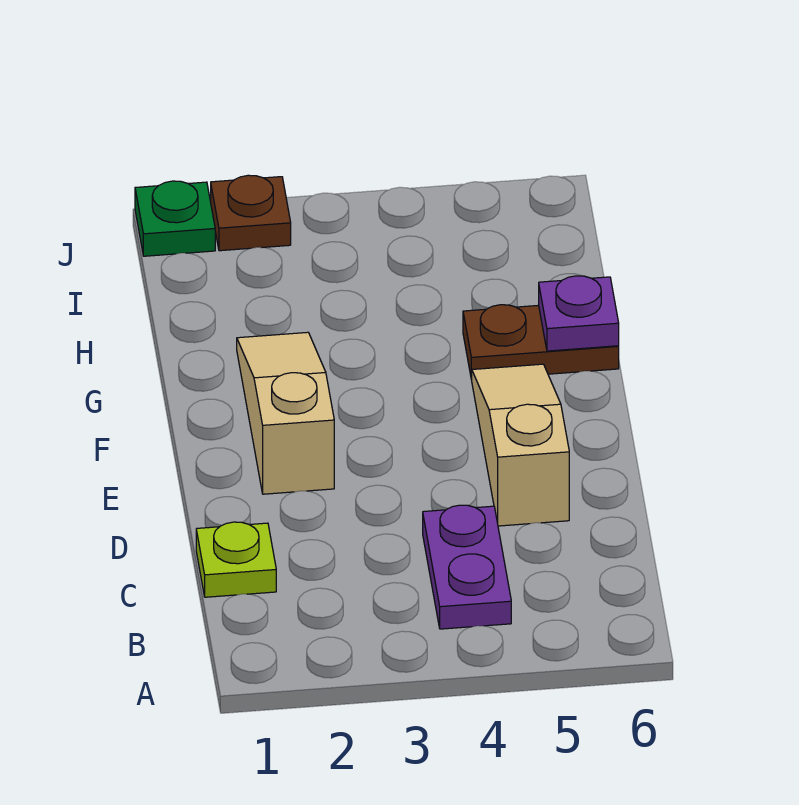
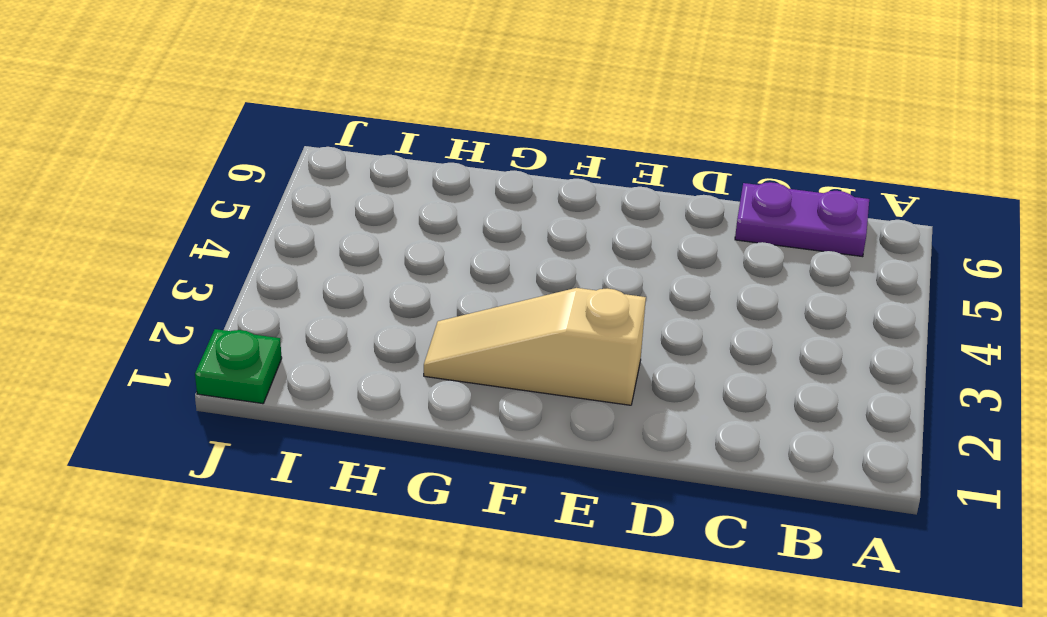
purple 1x2 plate [735,182,869,257] -> purple 1x2 plate moved to [423,505,511,629]
none -> lime 1x1 plate [196,522,276,597]
none -> tan 1x3 slope [472,364,569,526]

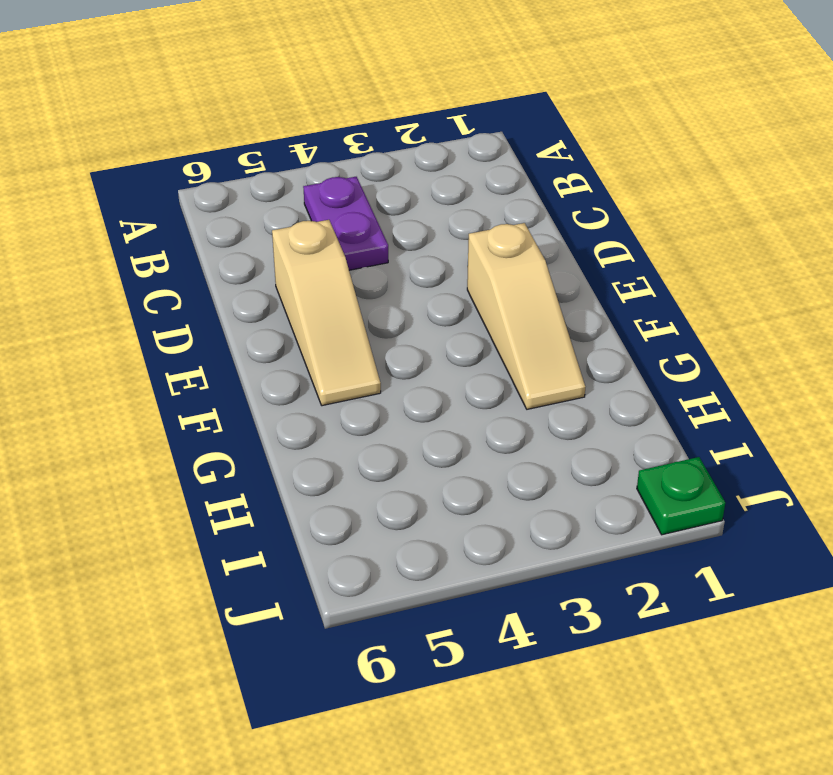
none -> lime 1x1 plate [196,522,276,597]
none -> brown 1x2 plate [463,305,619,380]

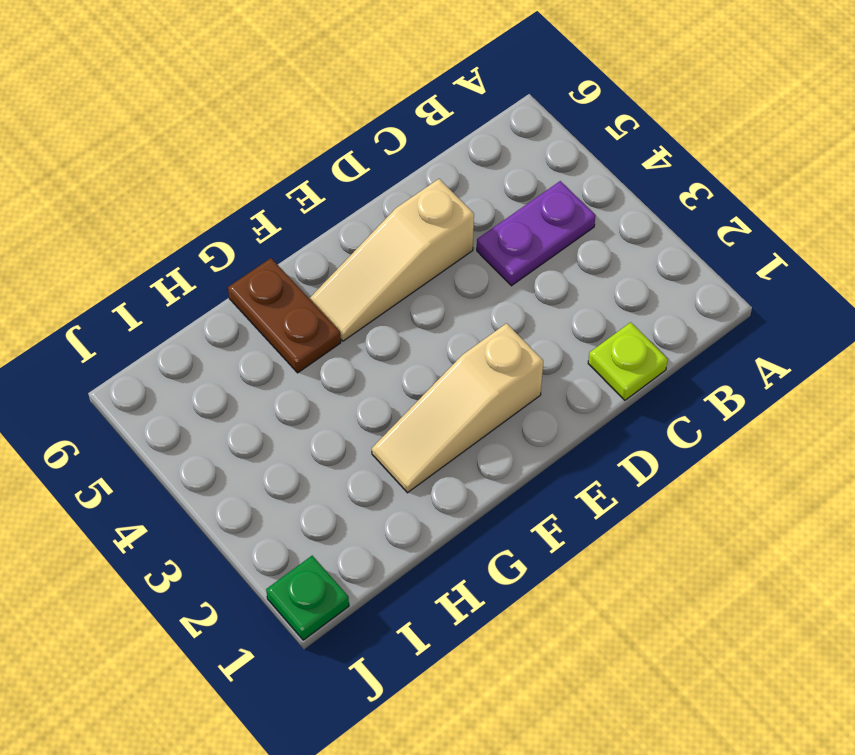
none -> brown 1x1 plate [211,175,291,251]
none -> purple 1x1 plate [539,276,619,351]

